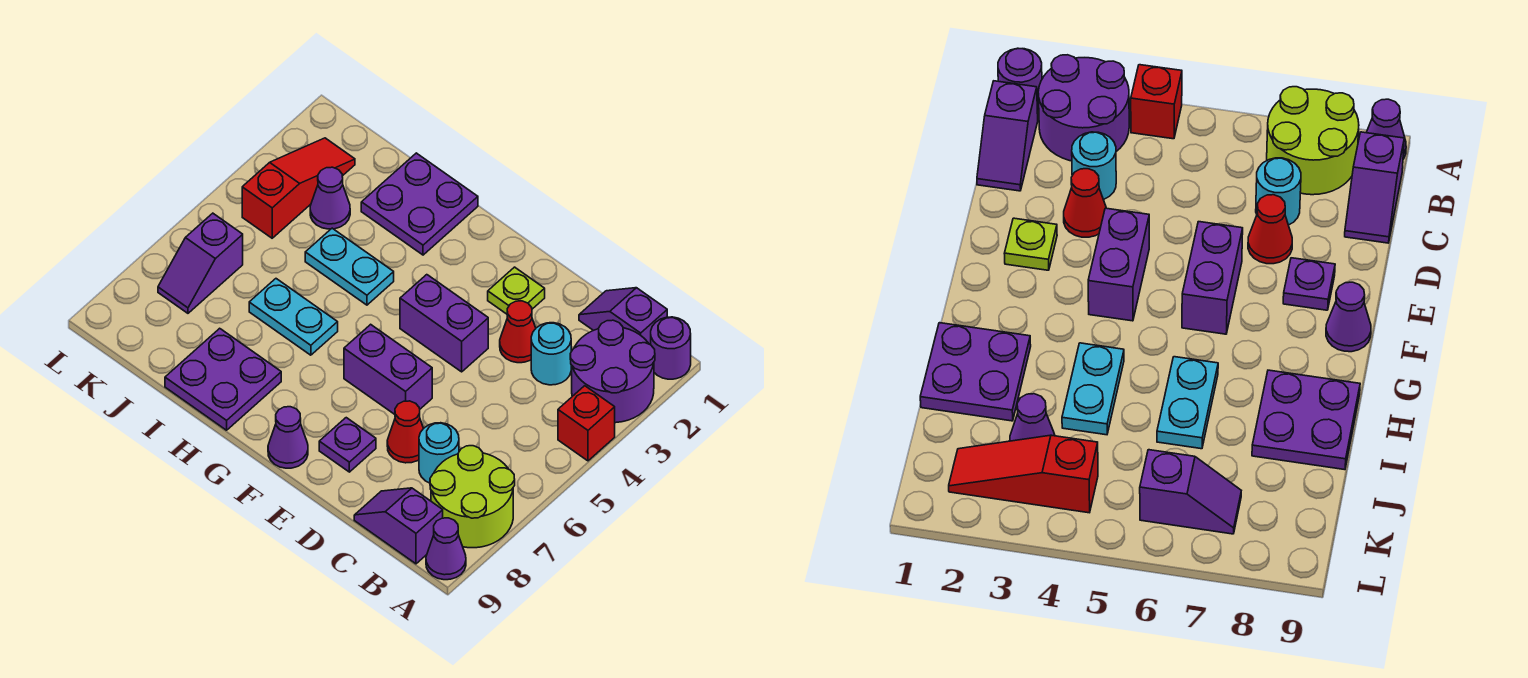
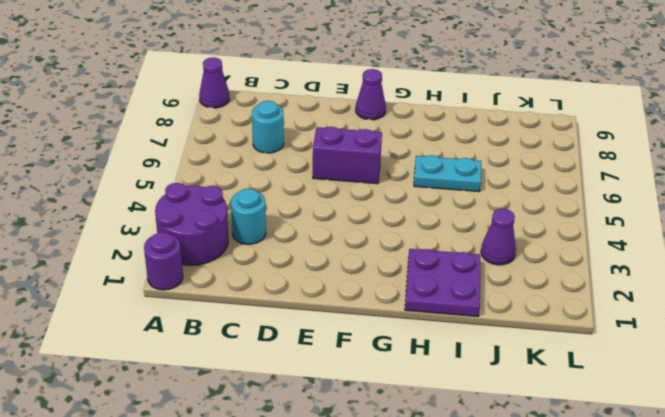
none -> red 1x1 brick [558,386,615,461]
none -> lime 2x2 round brick [430,446,515,548]
none -> purple 1x2 slope [579,288,667,345]

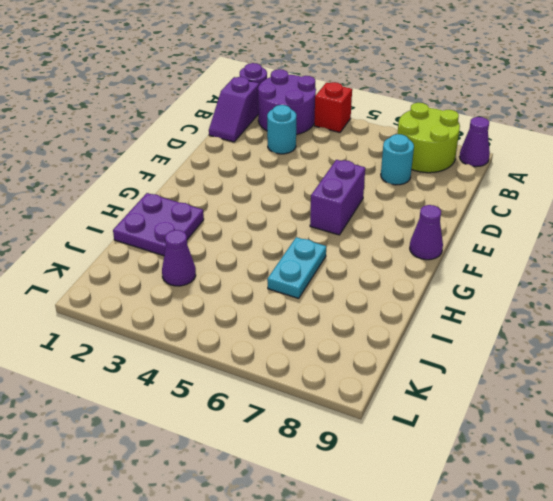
none -> purple 1x2 slope [354,488,443,564]
none -> red 1x1 cone [500,301,536,363]
none -> red 1x1 cone [387,401,424,463]

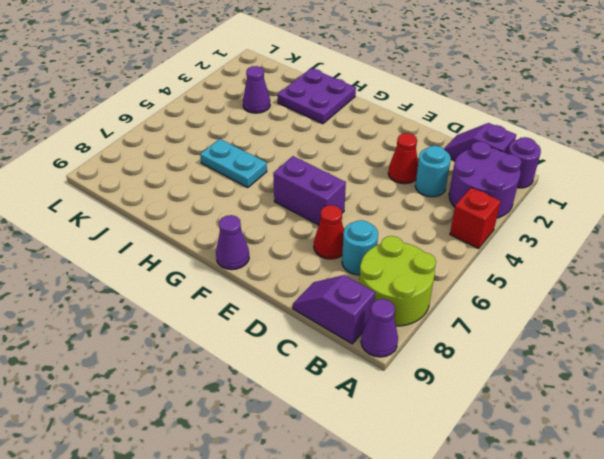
none -> lime 1x1 plate [488,267,545,314]
none -> purple 1x2 brick [400,275,488,372]
none -> purple 1x1 plate [319,418,376,472]

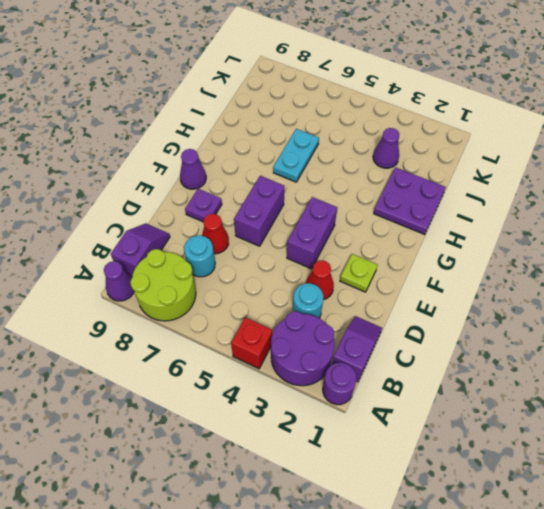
none -> cyan 1x2 plate [305,228,394,305]
none -> purple 2x2 plate [165,328,281,430]
none -> red 1x3 slope [242,138,355,238]

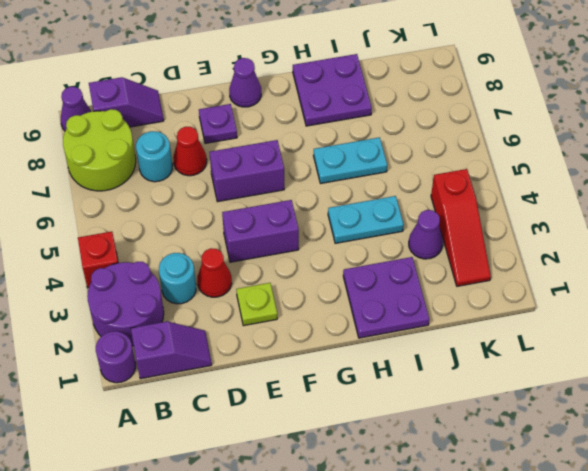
none -> purple 1x2 slope [158,213,243,313]

